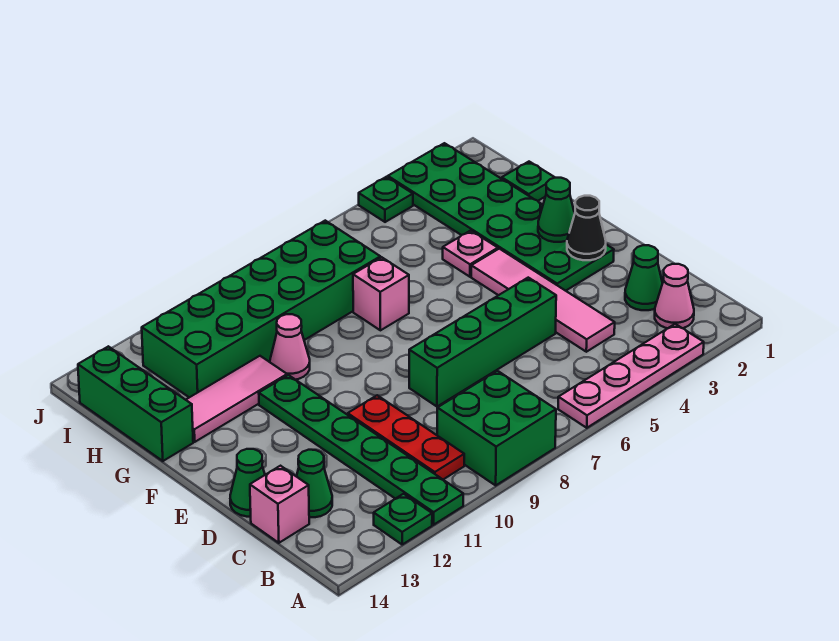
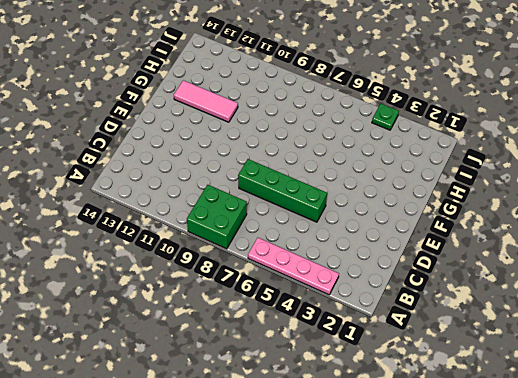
none -> green 1x6 plate [259,375,463,525]
none -> green 1x1 plate [374,494,432,544]
none -> pink 1x1 cone [655,264,694,328]

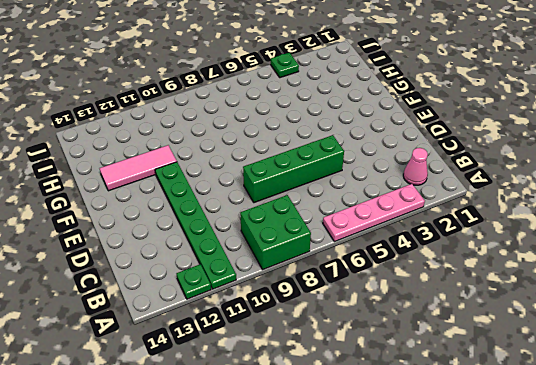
none -> red 1x3 plate [348,395,464,479]
none -> green 1x1 cone [625,245,663,310]
none -> pink 1x4 tile [471,249,615,352]

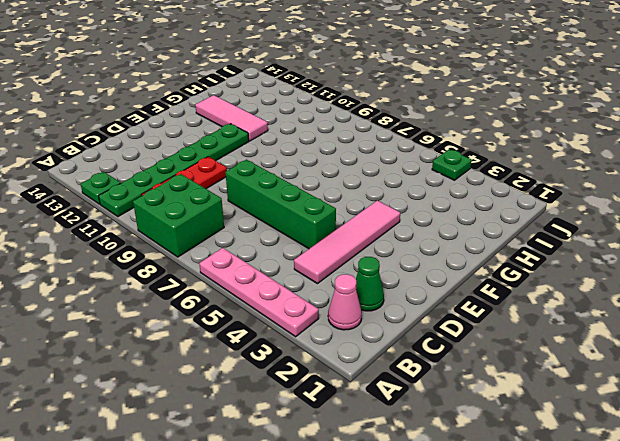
none -> green 1x1 cone [296,450,332,517]
none -> pink 1x1 brick [250,466,309,543]
none -> green 1x1 cone [230,449,265,517]

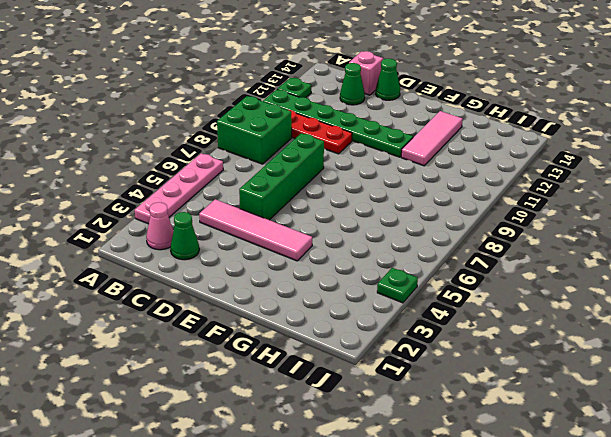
none -> green 2x6 plate [388,143,614,291]
none -> pink 1x1 plate [443,230,498,277]
none -> pink 1x1 brick [353,257,409,330]

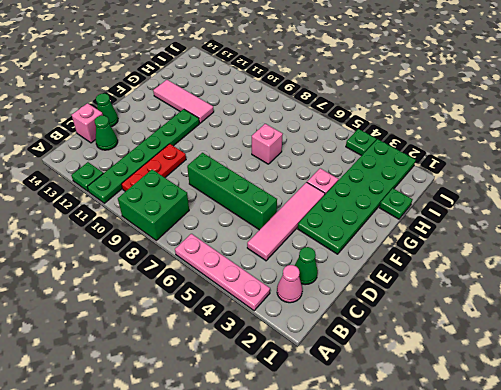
none -> pink 1x1 cone [270,314,310,380]
none -> green 1x3 brick [78,346,193,461]
none -> green 2x6 brick [142,221,380,397]

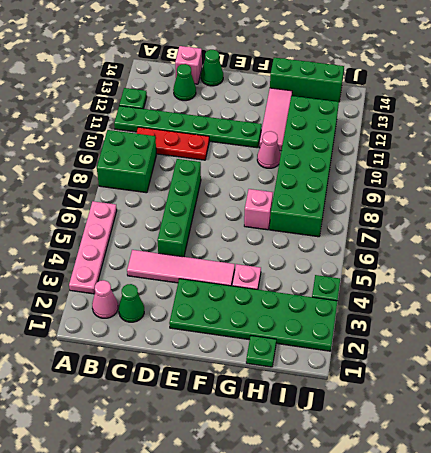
none -> black 1x1 cone [567,196,606,260]
none -> green 1x1 cone [538,178,575,242]

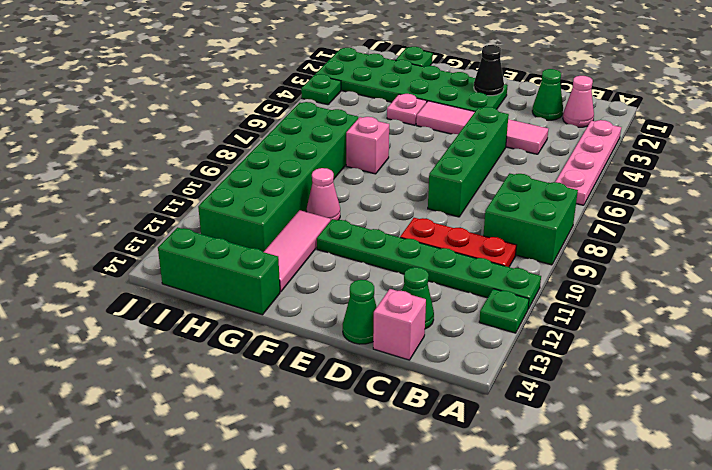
none -> green 1x1 cone [538,178,575,242]

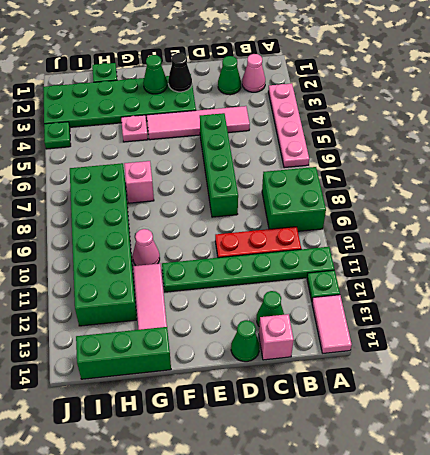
pink 1x2 tile [312,295,352,353] -> none

